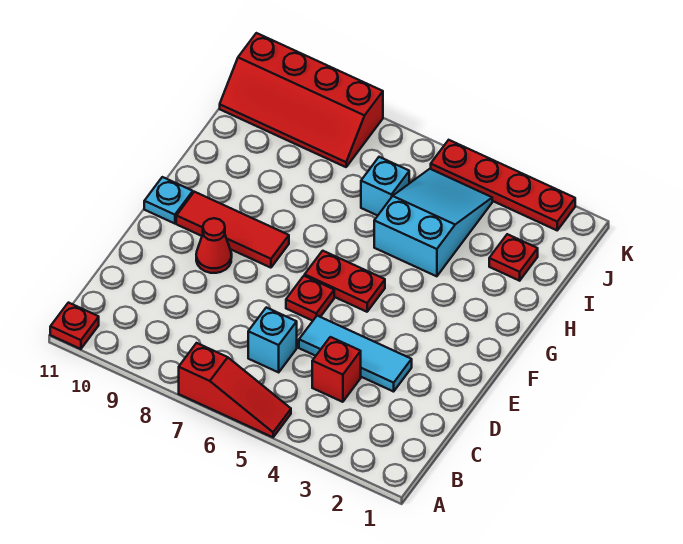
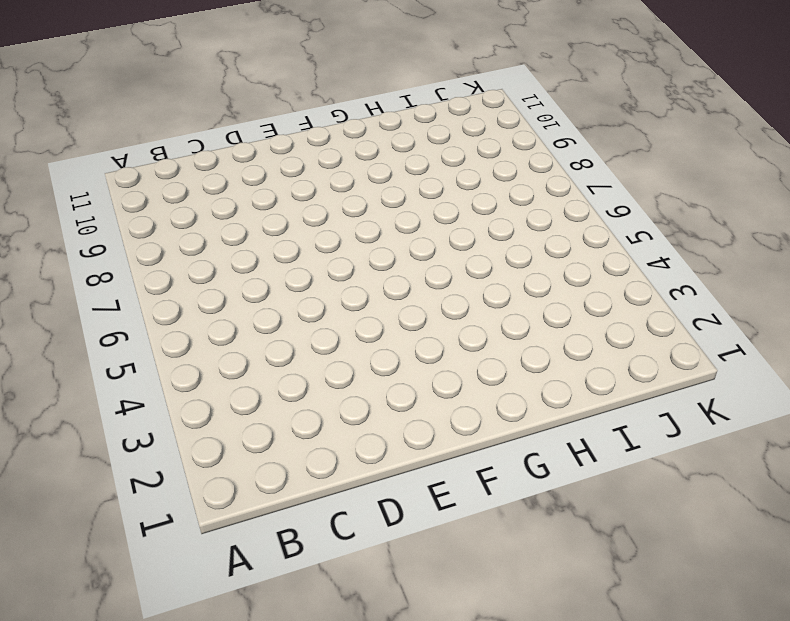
none -> red 1x3 slope [179,343,291,437]
none -> red 1x1 plate [50,303,99,349]
none -> red 1x1 brick [312,337,361,402]

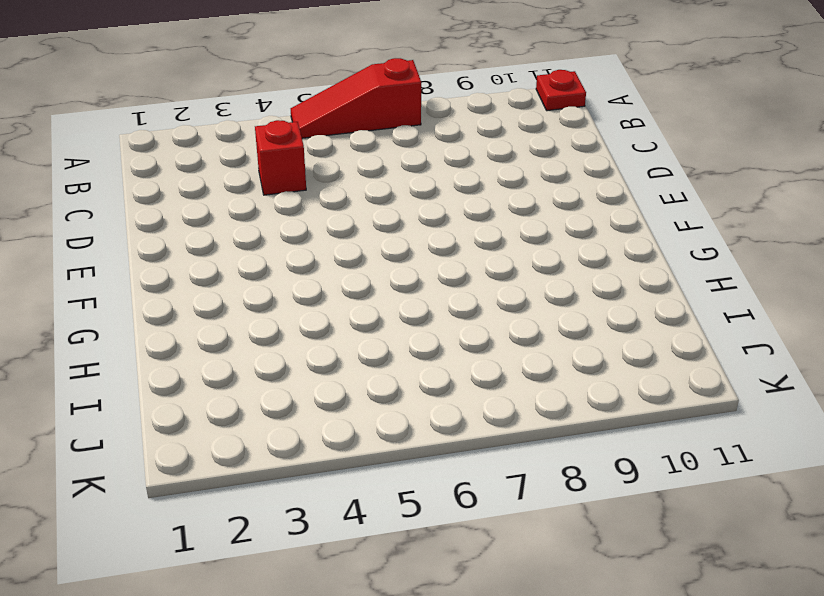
none -> cyan 1x1 brick [248,307,297,372]
none -> cyan 1x3 tile [299,316,412,392]
none -> red 1x1 plate [286,276,334,321]

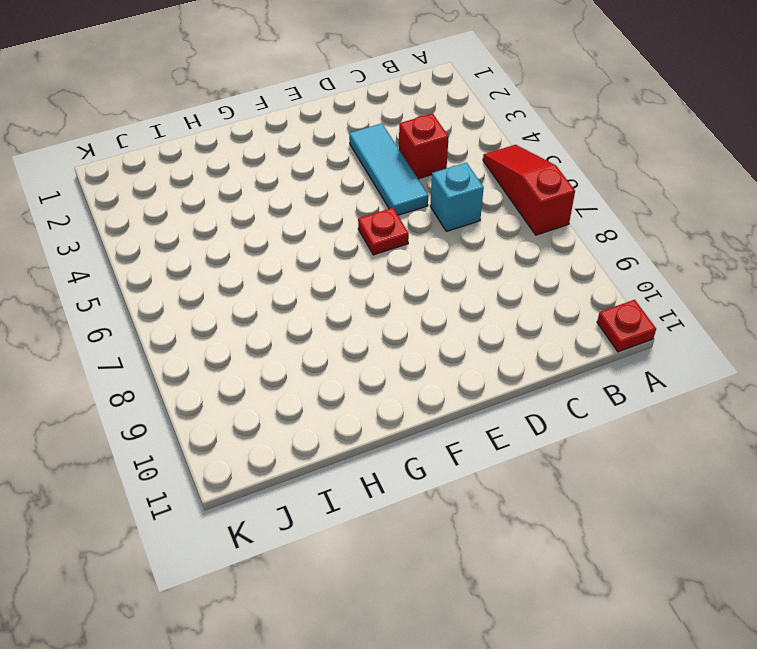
none -> red 1x1 cone [196,218,232,273]
none -> red 1x2 plate [305,251,385,312]
none -> red 1x3 tile [176,192,289,268]

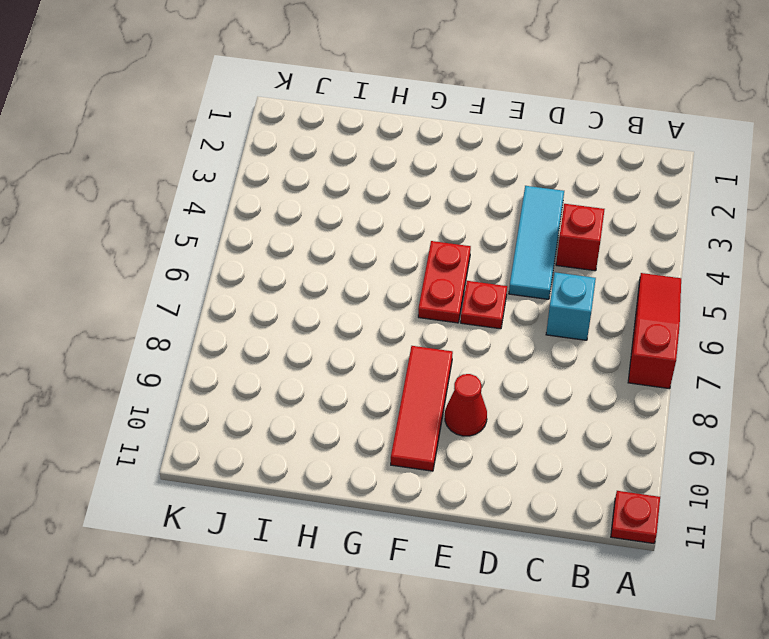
none -> cyan 1x1 plate [144,177,193,224]
none -> cyan 2x3 slope [374,169,492,276]
none -> red 1x1 plate [489,234,538,281]

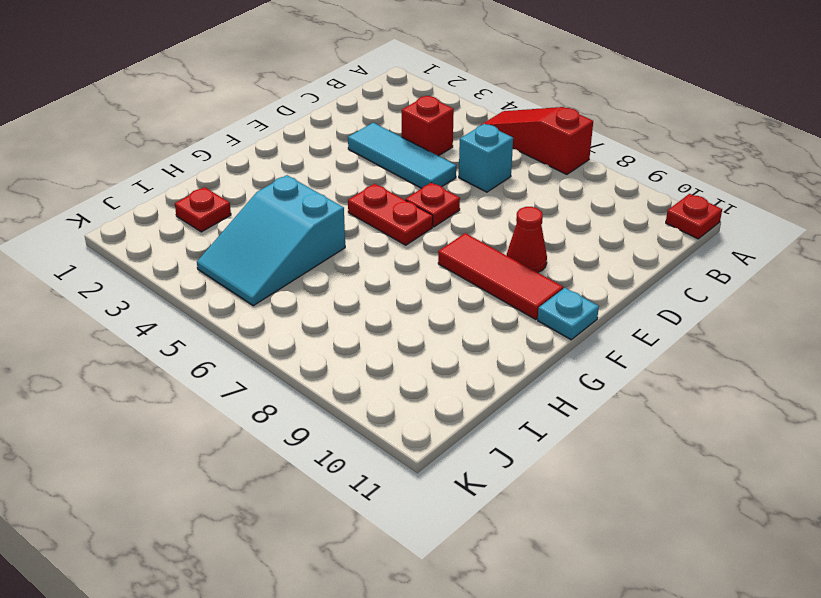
none -> cyan 1x1 brick [361,157,409,216]
none -> red 2x4 slope [220,33,383,167]
none -> red 1x4 plate [431,140,575,230]

